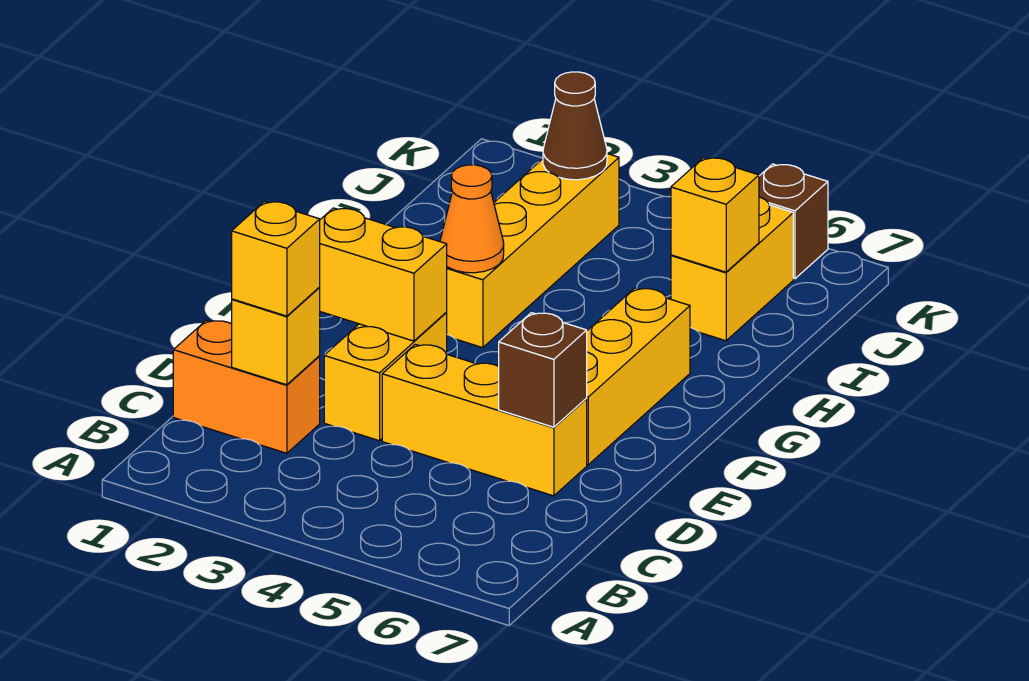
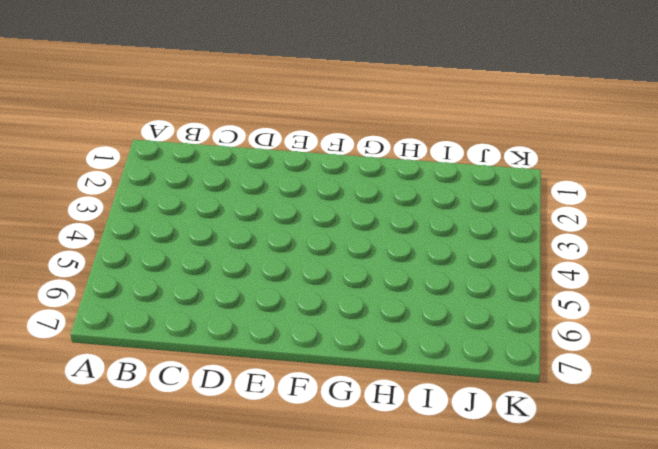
none -> orange 1x2 brick [173,320,320,453]
none -> yellow 1x2 brick [324,313,447,441]
none -> yellow 1x3 brick [382,344,587,496]

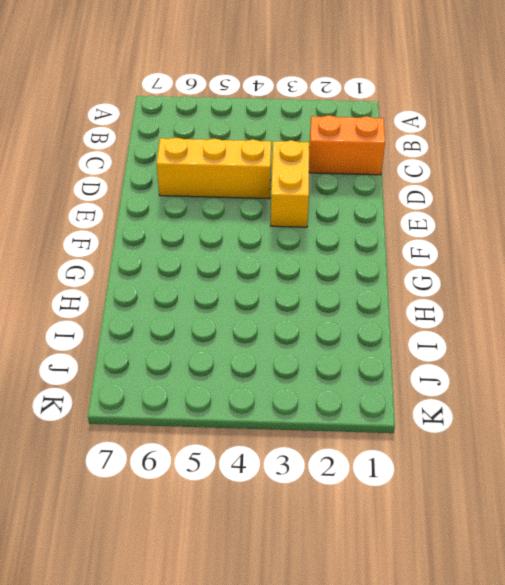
none -> yellow 1x3 brick [586,288,690,465]
none -> yellow 1x4 brick [446,154,619,348]
none -> yellow 1x2 brick [671,197,793,341]

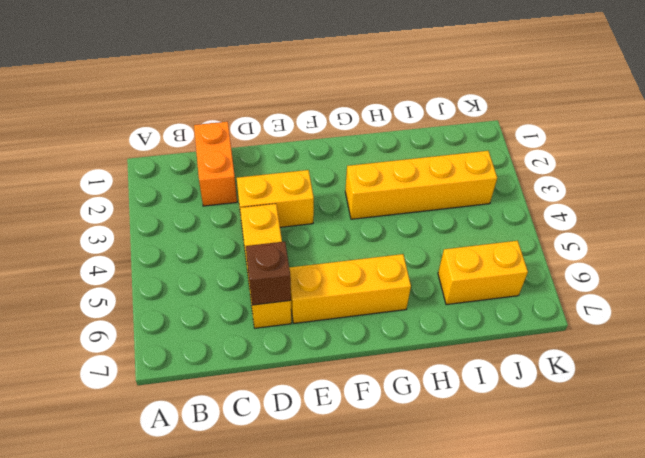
none -> brown 1x1 brick [759,164,828,279]
none -> yellow 1x1 brick [232,288,320,385]
none -> yellow 1x2 brick [319,208,447,341]

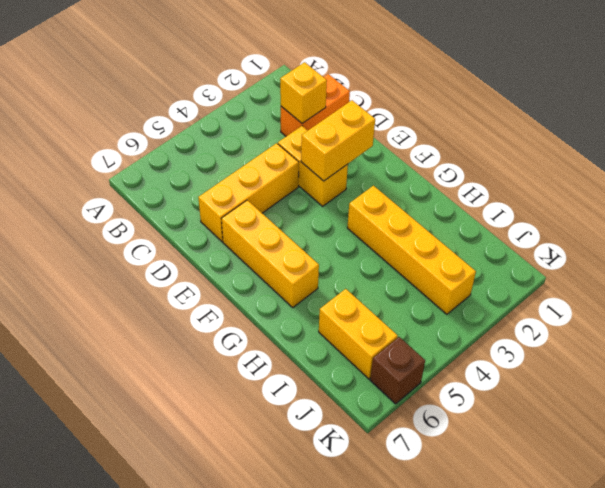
none -> brown 1x1 brick [499,313,587,427]
none -> orange 1x1 cone [440,165,504,273]
none -> yellow 1x1 brick [671,158,759,272]

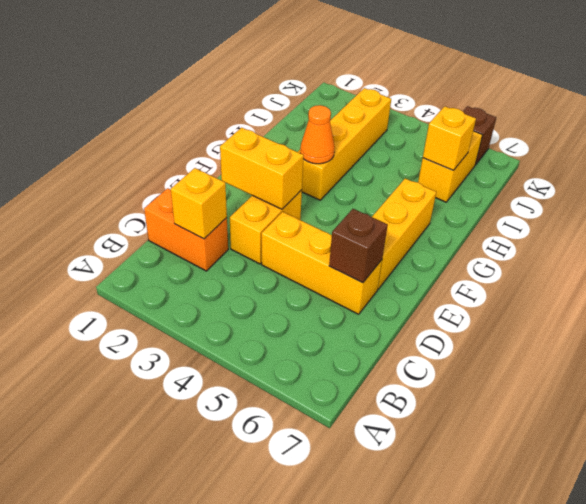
none -> brown 1x1 cone [543,72,607,180]
none -> yellow 1x1 brick [232,202,320,316]

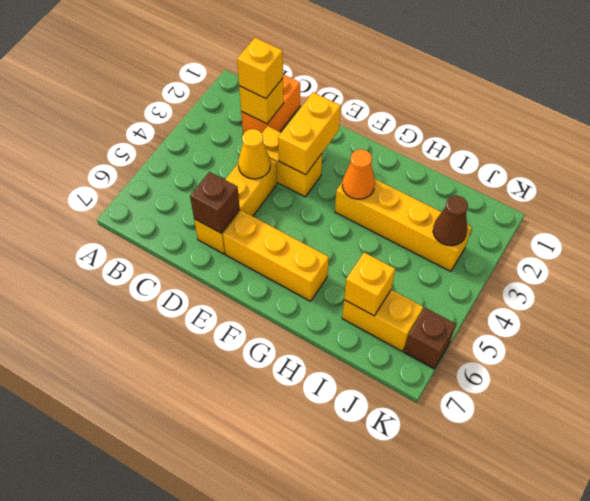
yellow 1x1 cone [238,129,270,179] -> none

